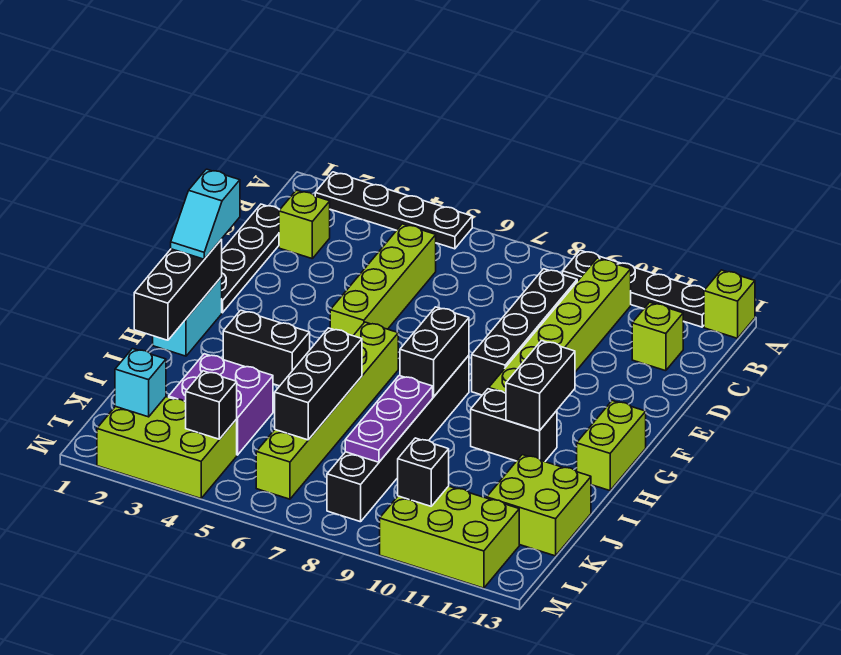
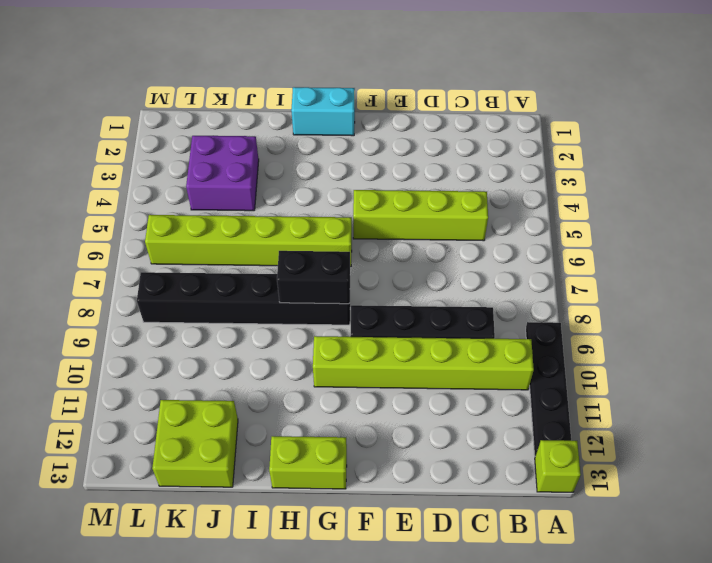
none -> black 1x4 plate [315,172,472,249]
none -> black 1x4 plate [222,204,279,313]
none -> lime 1x1 brick [279,190,330,258]

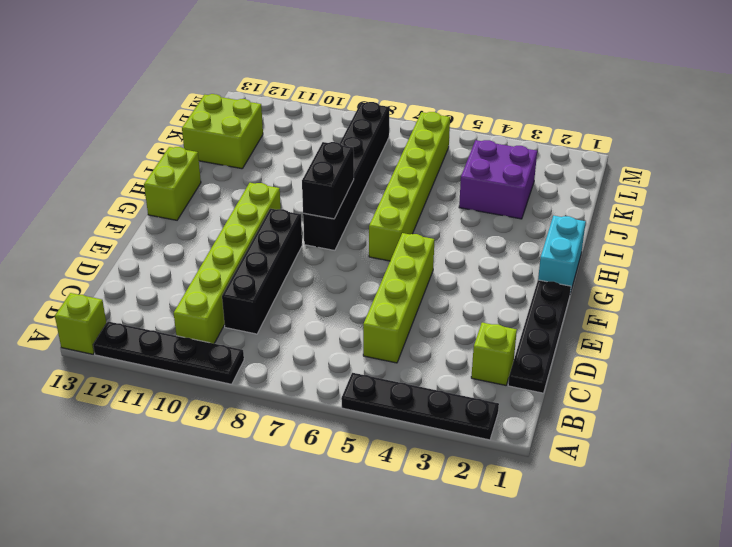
none -> lime 1x1 brick [632,302,683,371]
none -> black 1x2 brick [223,310,310,386]
none -> black 1x2 brick [471,389,557,462]

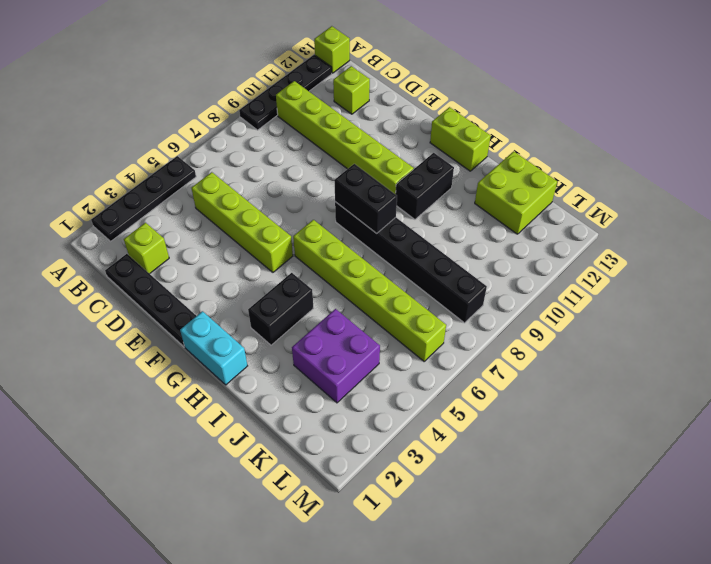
none -> black 1x4 brick [472,269,577,395]
none -> lime 2x3 brick [97,397,237,499]
none -> lime 2x3 brick [380,486,519,588]

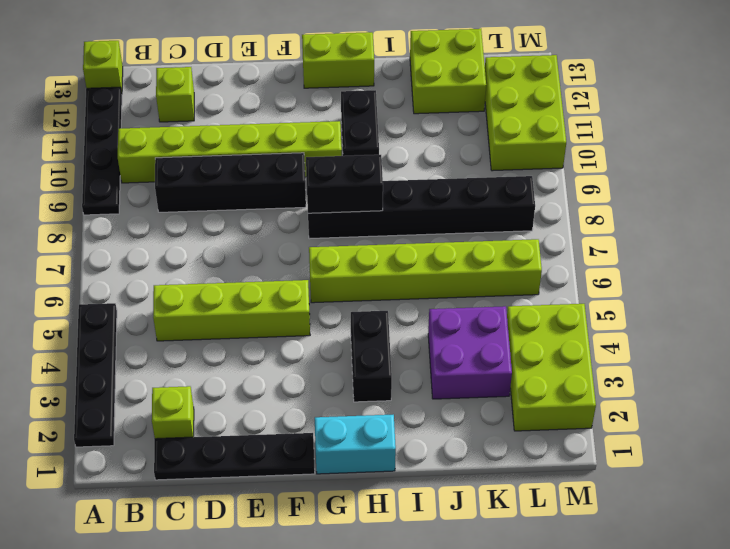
none -> black 1x3 brick [134,239,222,340]
none -> black 1x2 brick [506,341,575,431]
none -> black 1x3 brick [275,328,362,440]

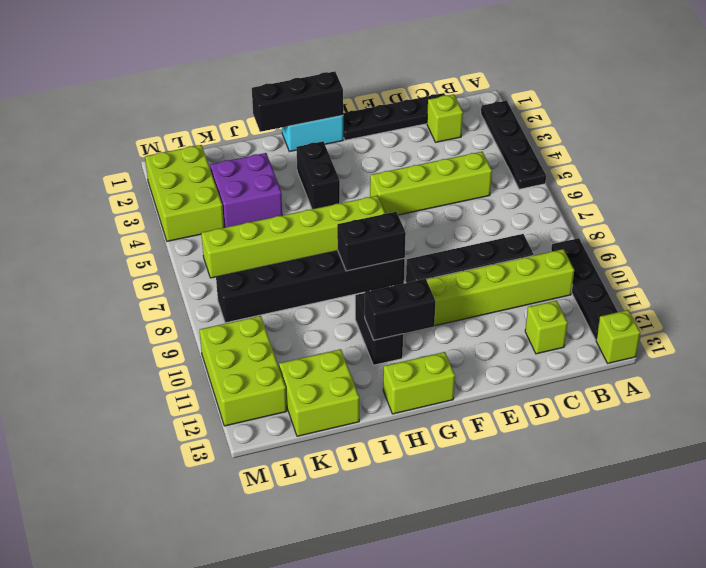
none -> black 1x3 brick [275,328,362,440]
none -> purple 1x3 plate [345,375,433,462]
none -> cyan 1x1 brick [115,349,166,417]

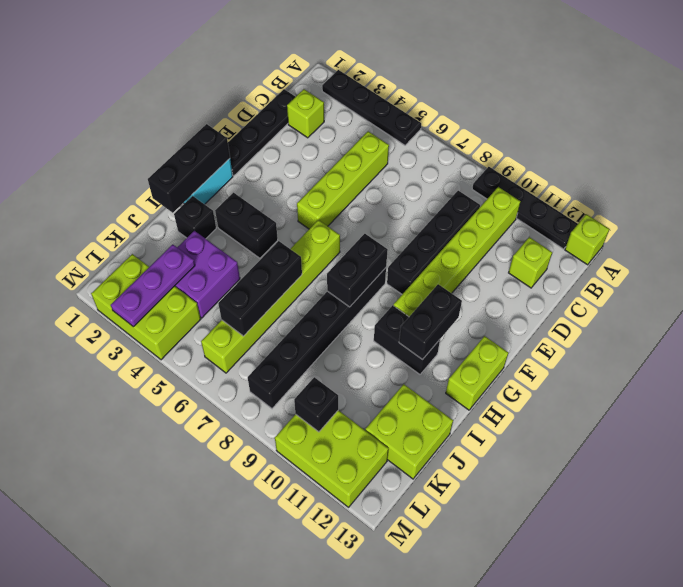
black 1x1 brick [174,196,216,239] -> black 1x1 brick moved to [186,371,237,439]
purple 1x3 plate [111,245,195,327] -> purple 1x3 plate moved to [345,375,433,462]
none -> cyan 1x1 brick [115,349,166,417]
none -> cyan 1x2 slope [171,169,240,259]

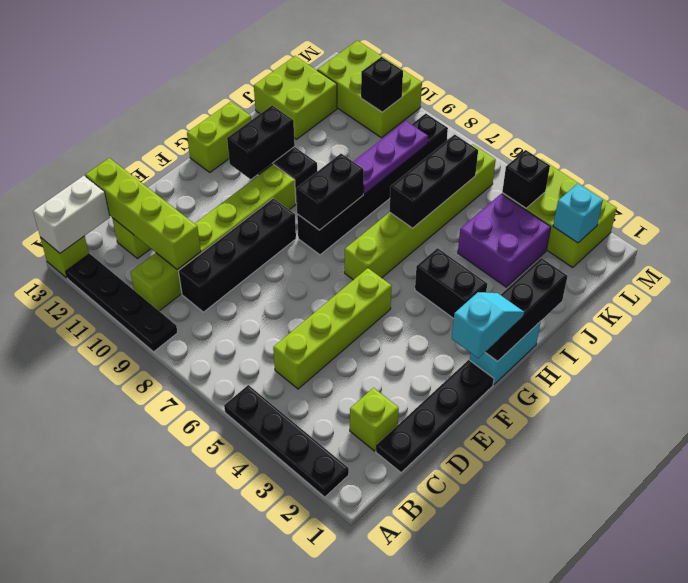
white 1x2 brick [33,176,110,253] -> none
lime 1x4 brick [85,158,201,269] -> none

